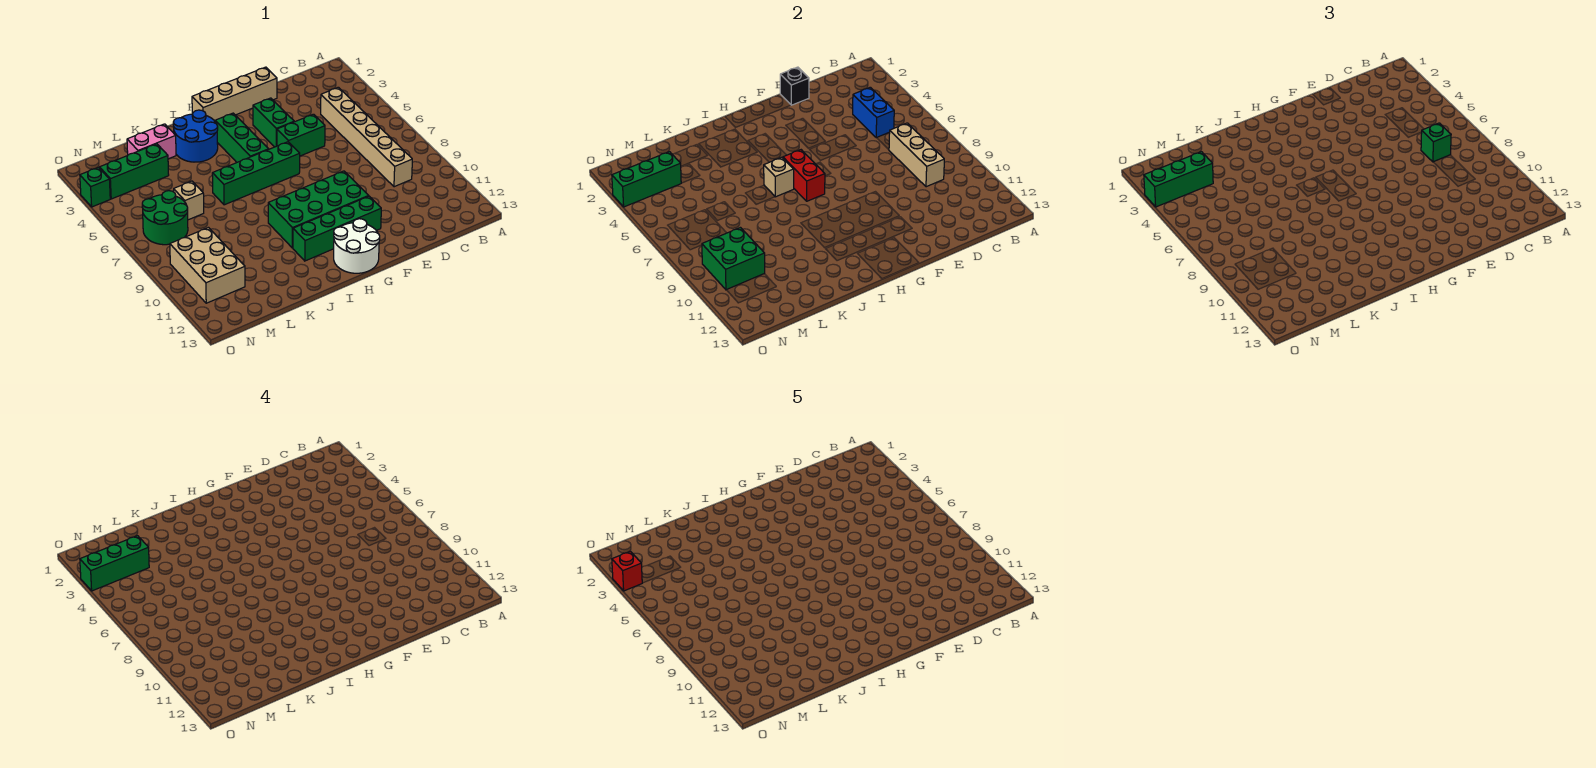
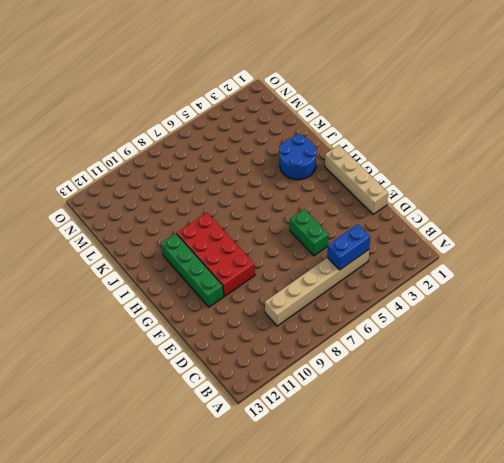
red 2x4 brick [177,213,255,296] -> green 2x4 brick [268,171,368,248]
none -> green 1x2 brick [253,98,294,147]
none -> green 1x4 brick [212,142,300,205]
none -> white 2x2 round brick [334,219,380,273]

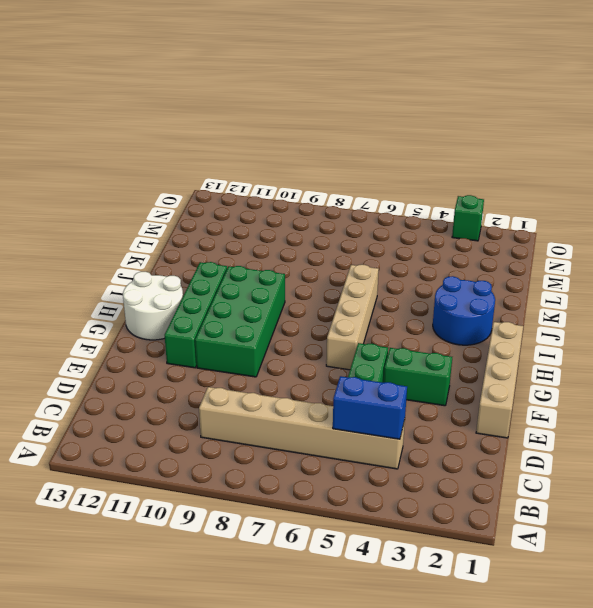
tan 1x4 brick [326,265,379,370] -> green 1x4 brick [212,142,300,205]
none -> green 1x3 brick [215,113,269,162]
none -> pink 1x2 brick [127,124,176,159]
none -> green 1x3 brick [100,144,169,199]

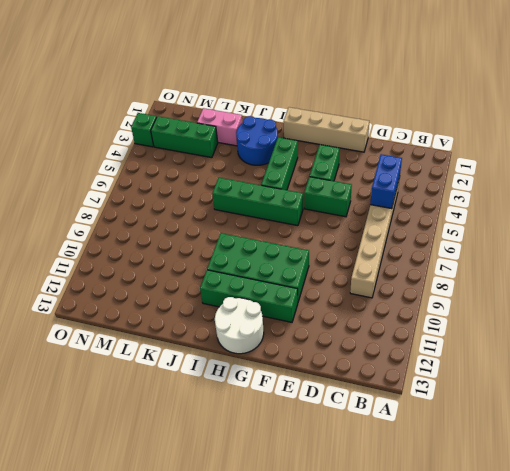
none -> tan 1x1 brick [173,181,204,220]
none -> green 2x2 round brick [142,191,188,245]
none -> tan 2x3 brick [170,228,245,303]

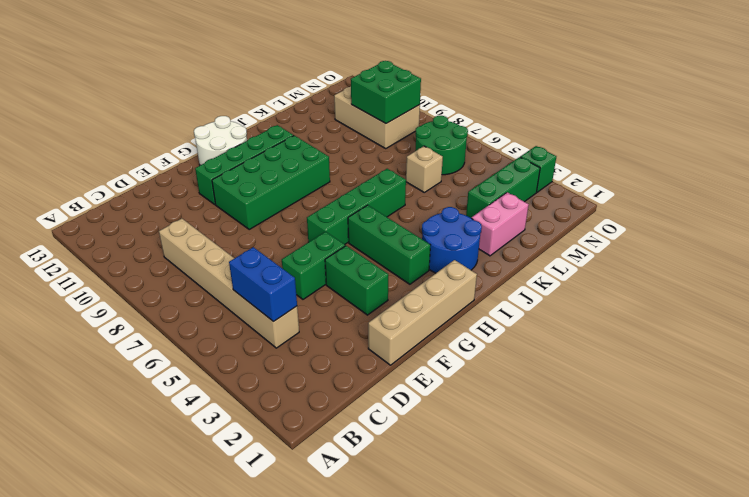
none -> tan 1x3 brick [889,123,944,187]
none -> black 1x1 brick [780,67,809,105]
none -> red 1x2 brick [783,150,825,201]

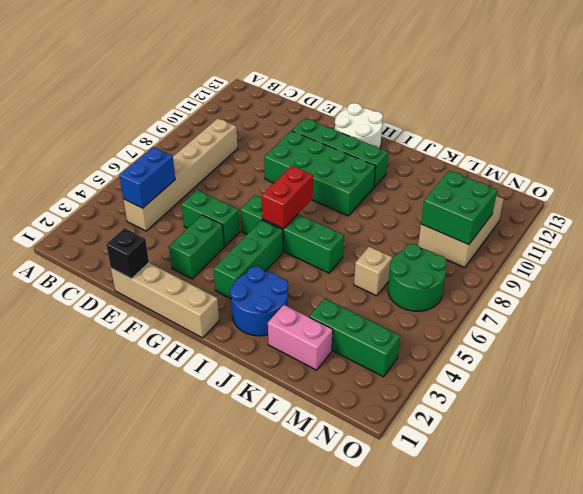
none -> green 1x1 brick [80,167,110,207]
none -> tan 1x3 brick [889,123,944,187]
none -> tan 1x1 brick [764,157,794,197]

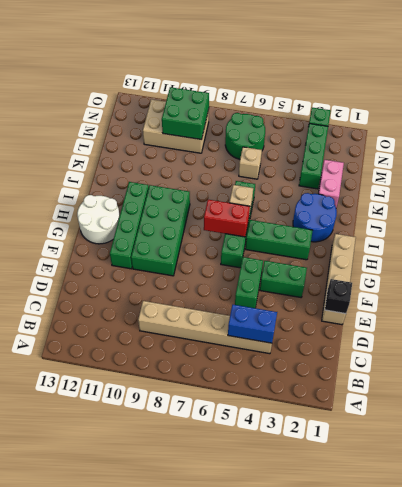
none -> tan 1x3 brick [889,123,944,187]
none -> green 1x3 brick [612,152,681,207]
none -> green 1x1 brick [1421,123,1451,162]

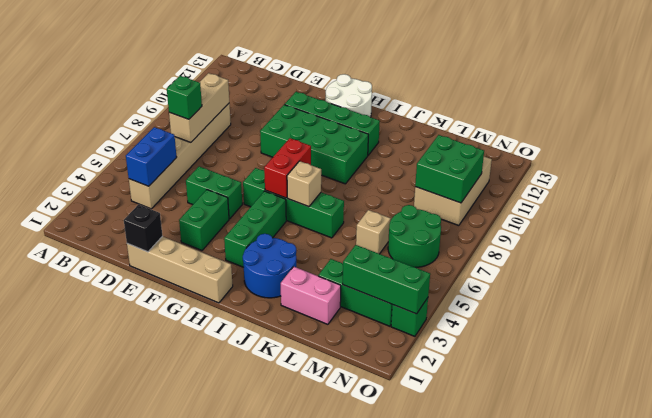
none -> green 1x3 brick [1144,152,1213,207]
none -> green 1x3 brick [80,536,149,591]
none -> red 1x1 brick [612,551,642,591]

